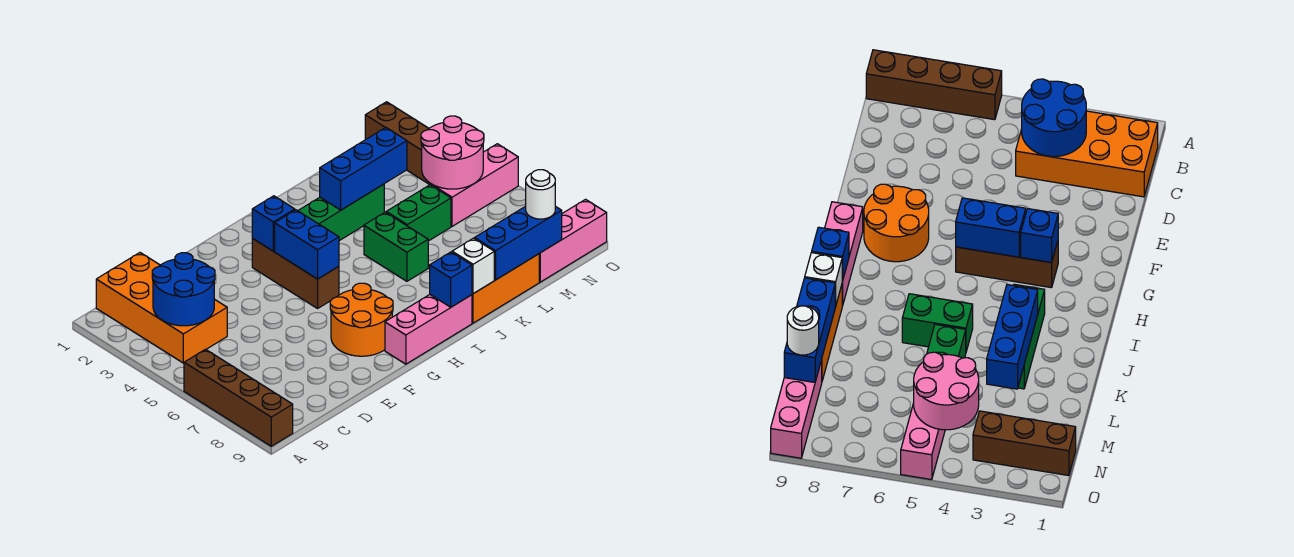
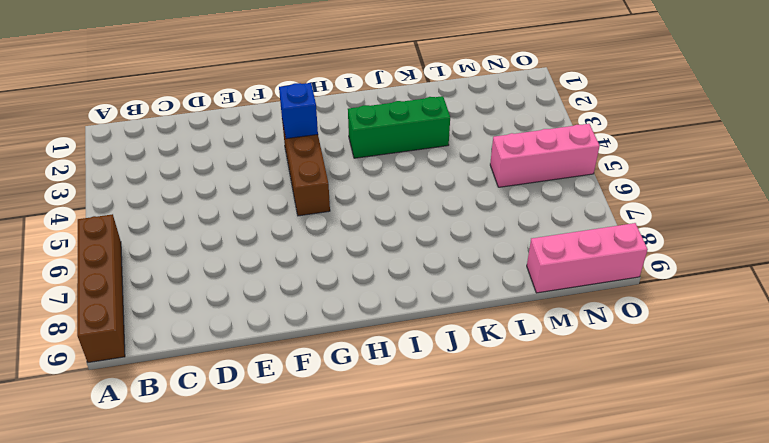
none -> orange 2x4 brick [96,253,227,363]
none -> orange 2x2 round brick [330,283,393,356]
none -> pink 1x3 brick [385,295,472,364]

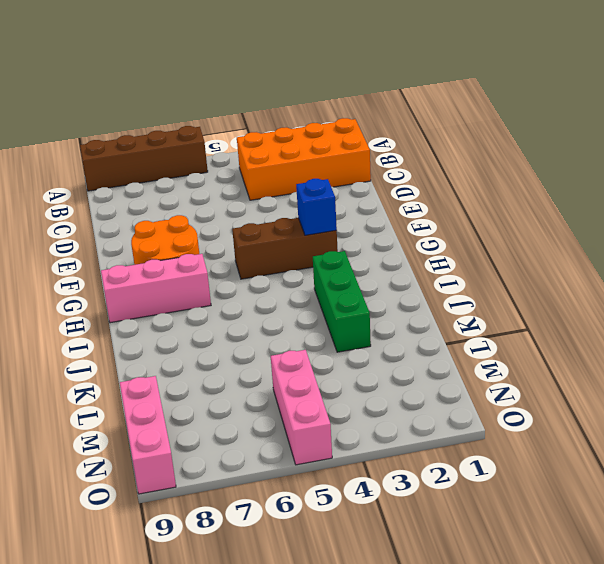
pink 1x3 brick [101,254,211,323] -> pink 1x3 brick turned to [385,295,472,364]
none -> green 1x2 brick [364,212,428,281]
none -> orange 1x3 brick [472,254,539,323]
none -> green 1x2 brick [386,185,451,241]

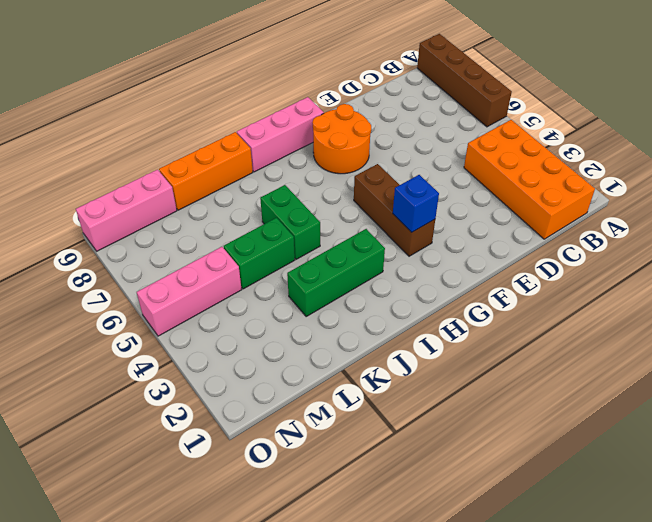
none -> brown 1x3 brick [365,102,431,185]
none -> blue 2x2 round brick [152,253,215,326]
none -> blue 1x2 brick [275,210,339,279]

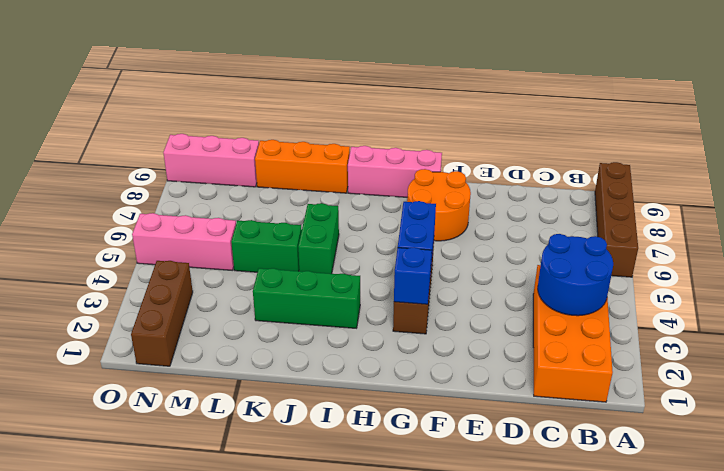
none -> blue 1x1 brick [430,252,472,307]
none -> blue 1x3 brick [320,128,407,210]
none -> white 1x1 brick [452,238,494,294]

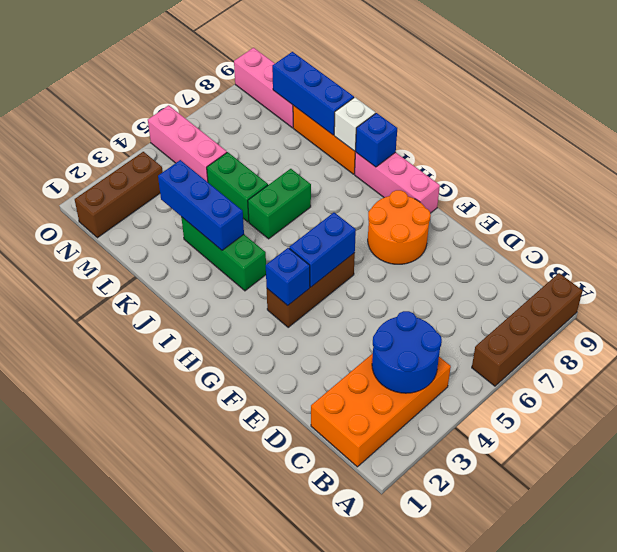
none -> pink 2x2 round brick [421,116,484,189]
none -> white 1x1 round brick [526,170,555,219]

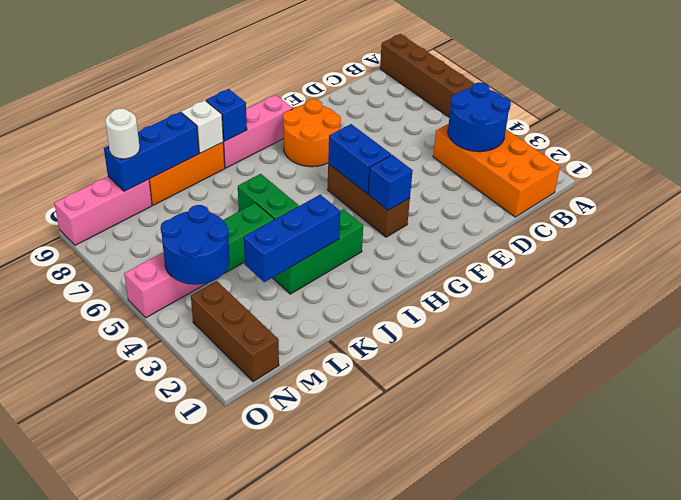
blue 2x2 round brick [161,205,230,285] -> pink 2x2 round brick [421,116,484,189]

